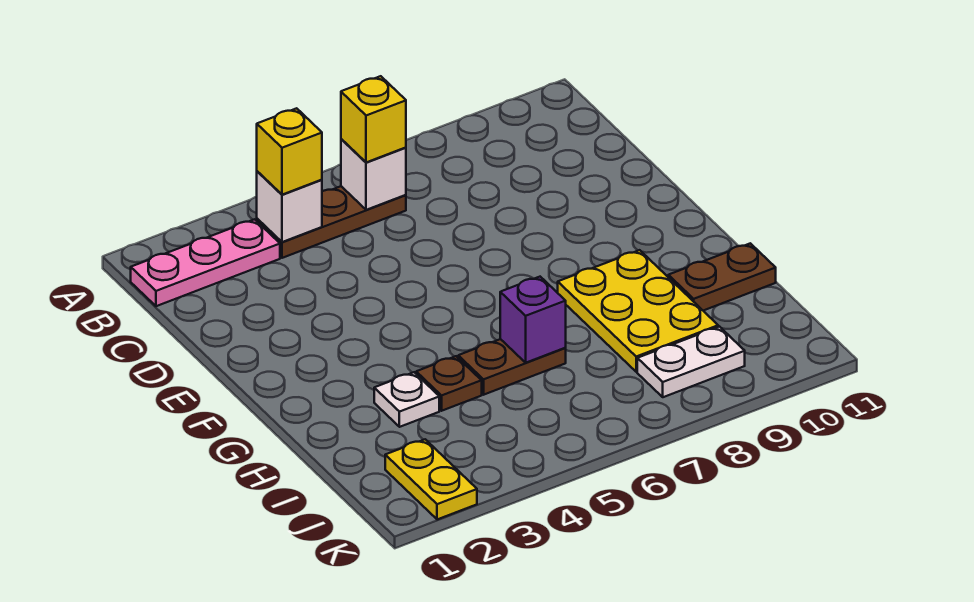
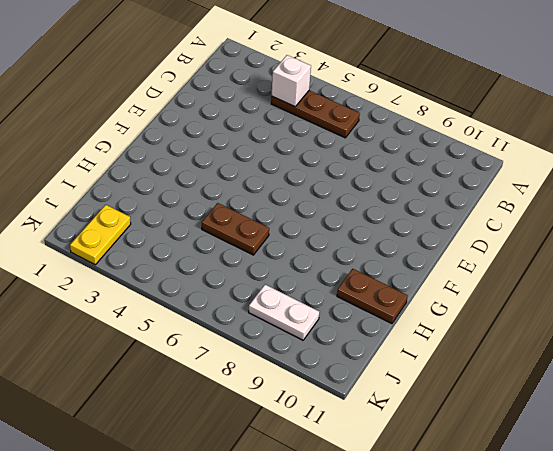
none -> pink 1x3 plate [131,219,280,306]
none -> yellow 2x3 plate [558,250,718,372]
none -> white 1x1 plate [374,372,439,427]

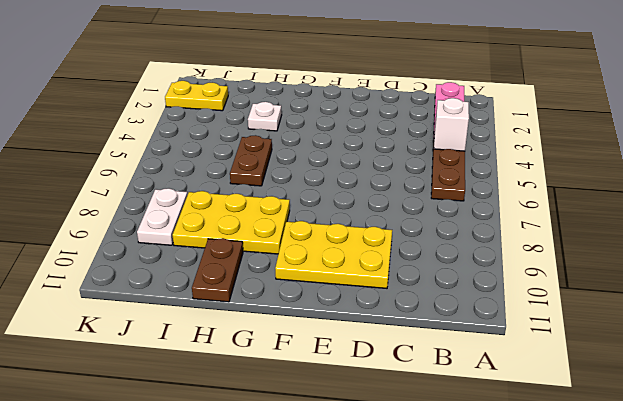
yellow 2x3 plate [275,221,392,288] -> none
none -> brown 1x1 plate [416,356,482,411]
none -> white 1x1 brick [341,139,406,210]
none -> purple 1x1 brick [500,277,566,363]

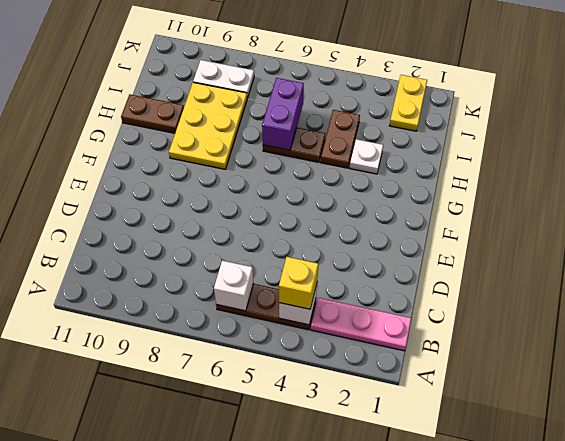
brown 1x2 plate [320,110,360,168] -> brown 1x1 plate [416,356,482,411]
purple 1x2 brick [262,78,304,150] -> purple 1x1 brick [500,277,566,363]
none -> yellow 1x1 brick [341,76,406,162]

